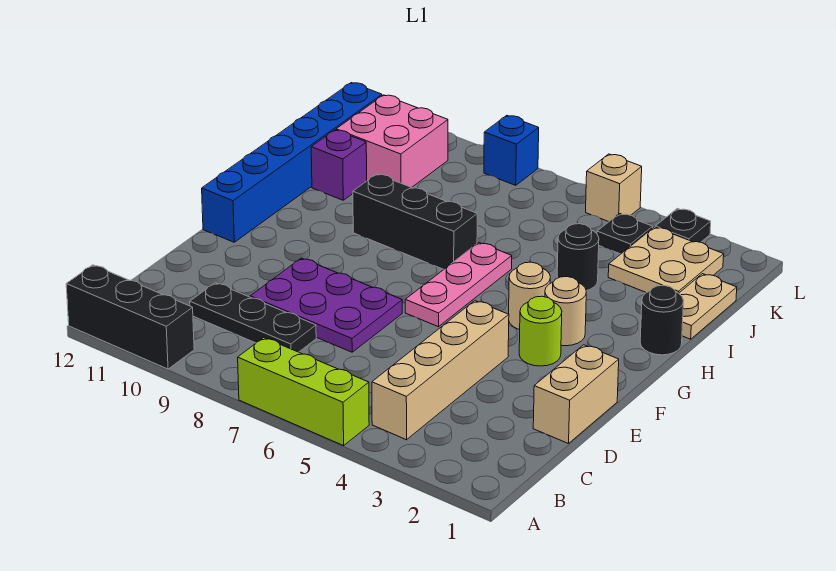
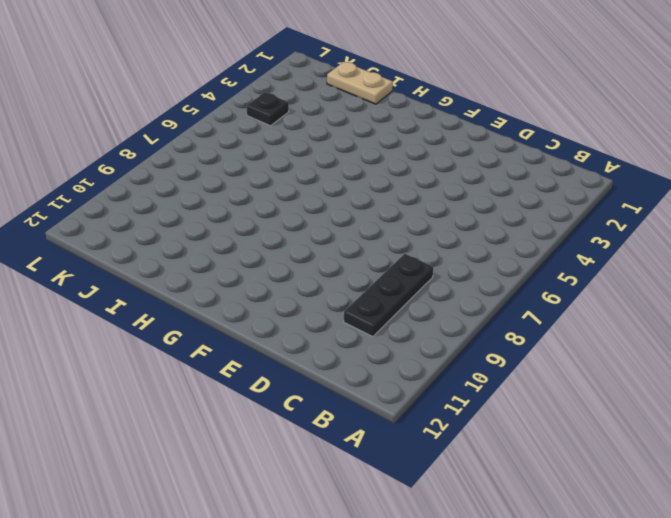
none -> lime 1x3 brick [238,338,369,446]
none -> black 1x3 brick [66,265,194,369]
none -> tan 1x4 brick [372,301,509,440]

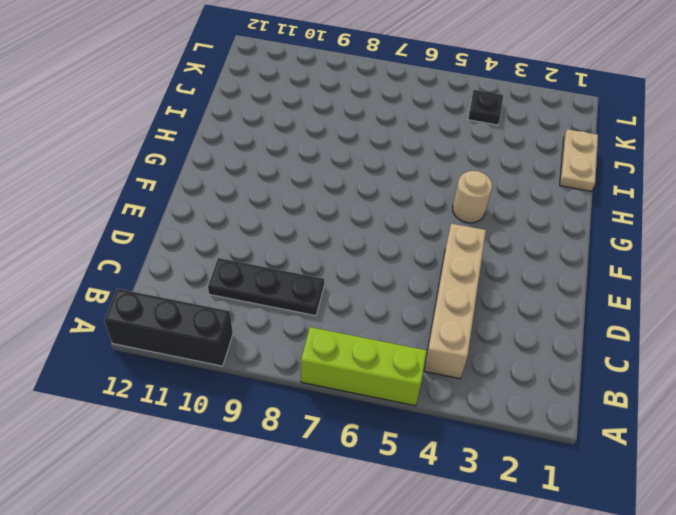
none -> tan 1x2 brick [533,345,619,444]
none -> purple 2x3 plate [250,258,402,352]
none -> lime 1x1 round brick [519,296,562,366]

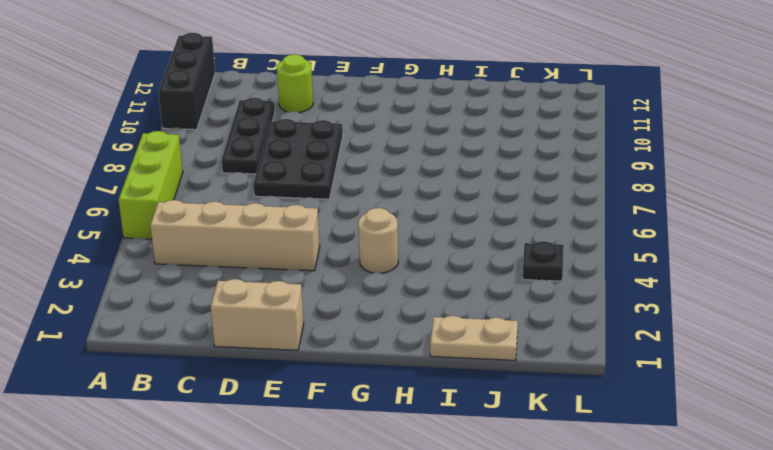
black 2x3 plate [253,119,343,199] -> purple 2x3 plate [250,258,402,352]
lime 1x1 round brick [277,55,313,113] -> lime 1x1 round brick moved to [519,296,562,366]
none -> pink 1x3 plate [405,243,512,327]
none -> blue 1x6 brick [202,83,382,242]
none -> tan 1x1 round brick [545,277,586,346]

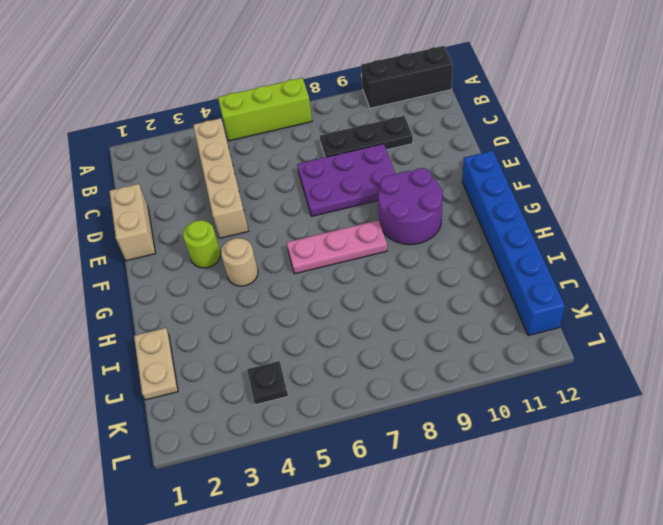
purple 2x2 round brick [378,168,443,245] -> none
pink 1x3 plate [287,220,387,274] -> pink 1x3 plate turned to [405,243,512,327]
none -> tan 1x1 round brick [545,277,586,346]
none -> black 1x1 round brick [640,285,684,355]
none -> black 1x3 brick [353,174,477,269]

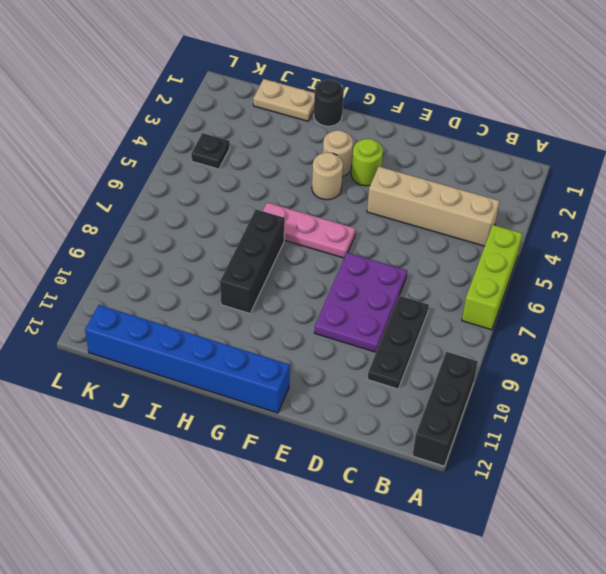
none -> tan 1x2 brick [533,345,619,444]
none -> black 1x1 round brick [557,224,599,291]
none -> purple 1x1 brick [311,130,367,200]

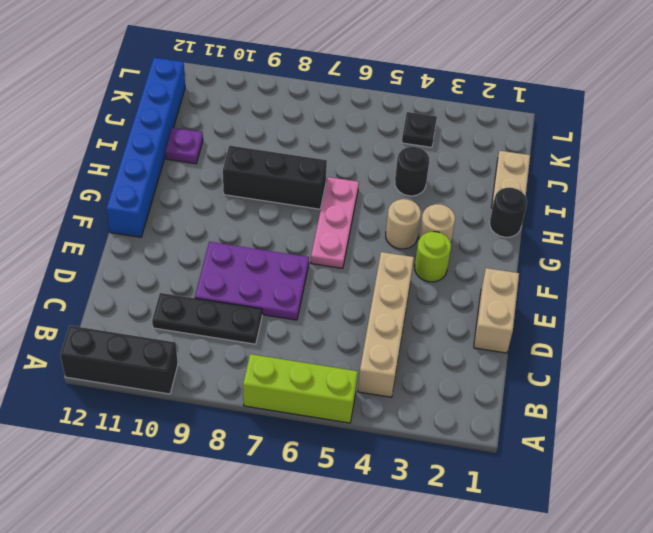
purple 1x1 plate [165,128,203,164] -> purple 1x1 brick [311,130,367,200]
none -> tan 2x2 plate [608,227,724,293]
none -> pink 2x2 brick [336,95,448,187]
none -> black 1x1 plate [655,208,711,242]

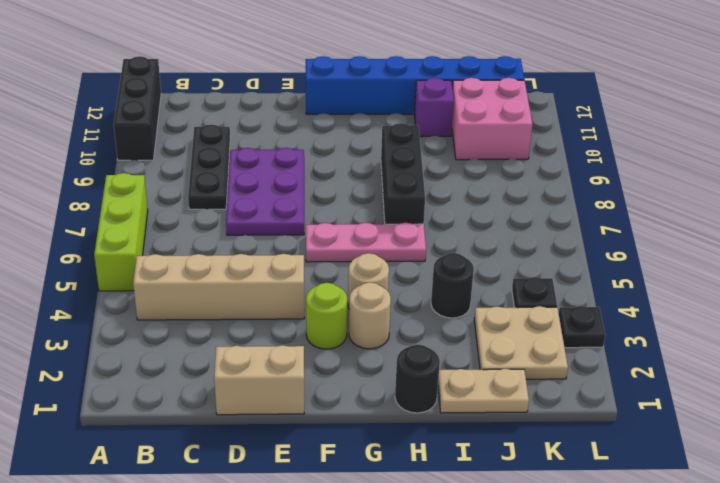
none -> tan 1x1 brick [586,154,642,222]
none -> blue 1x1 brick [484,115,539,185]

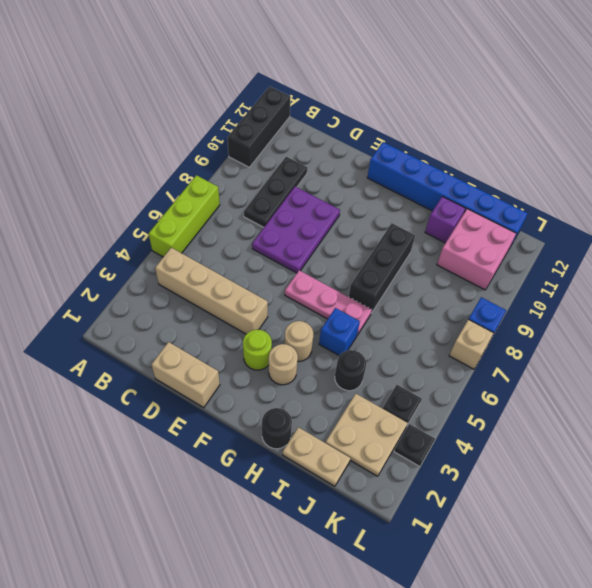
blue 1x1 brick [319,308,360,356] -> none
tan 1x1 brick [449,319,494,369] -> tan 1x1 brick moved to [586,154,642,222]

